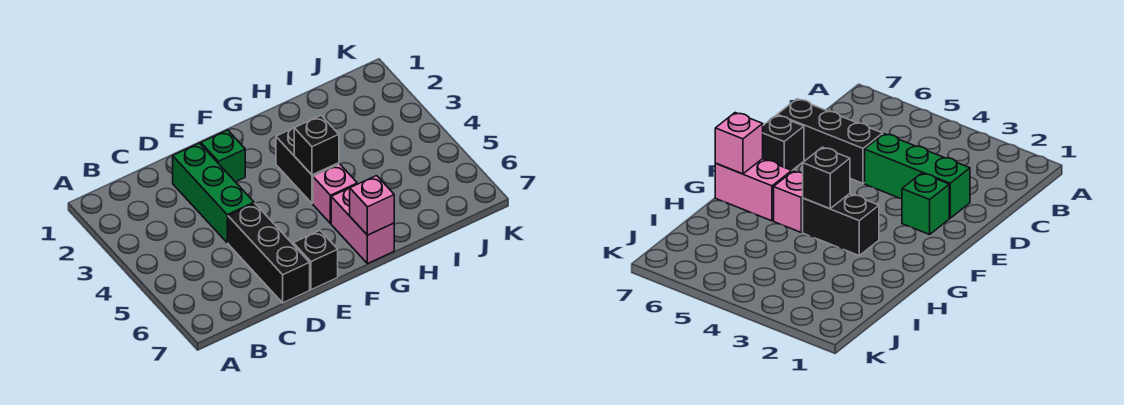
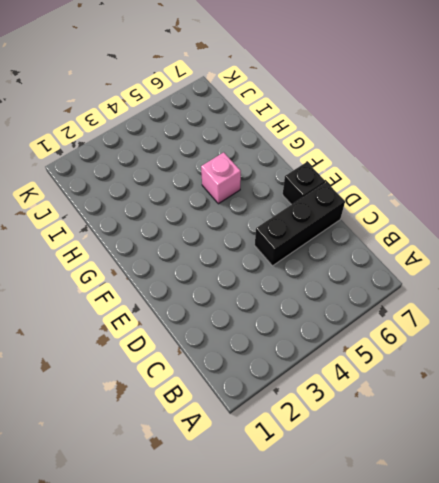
none -> green 1x3 brick [173,143,254,243]
none -> green 1x1 brick [201,130,245,182]

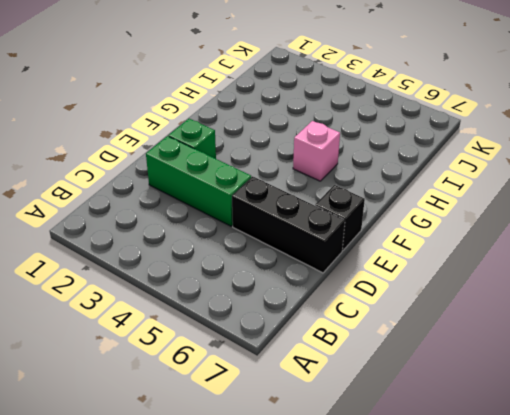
none -> black 1x2 brick [276,128,339,203]
none -> pink 1x2 brick [331,188,394,264]

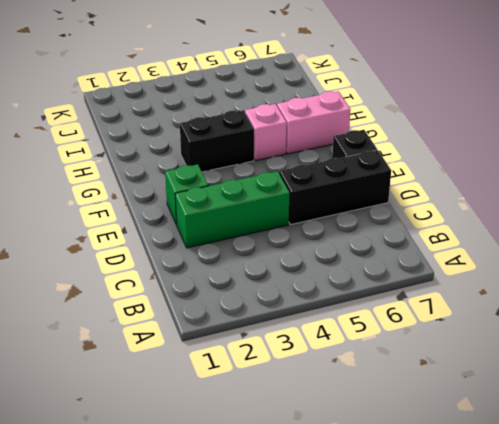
none -> black 1x1 brick [294,116,339,175]
none -> pink 1x1 brick [350,176,394,235]

